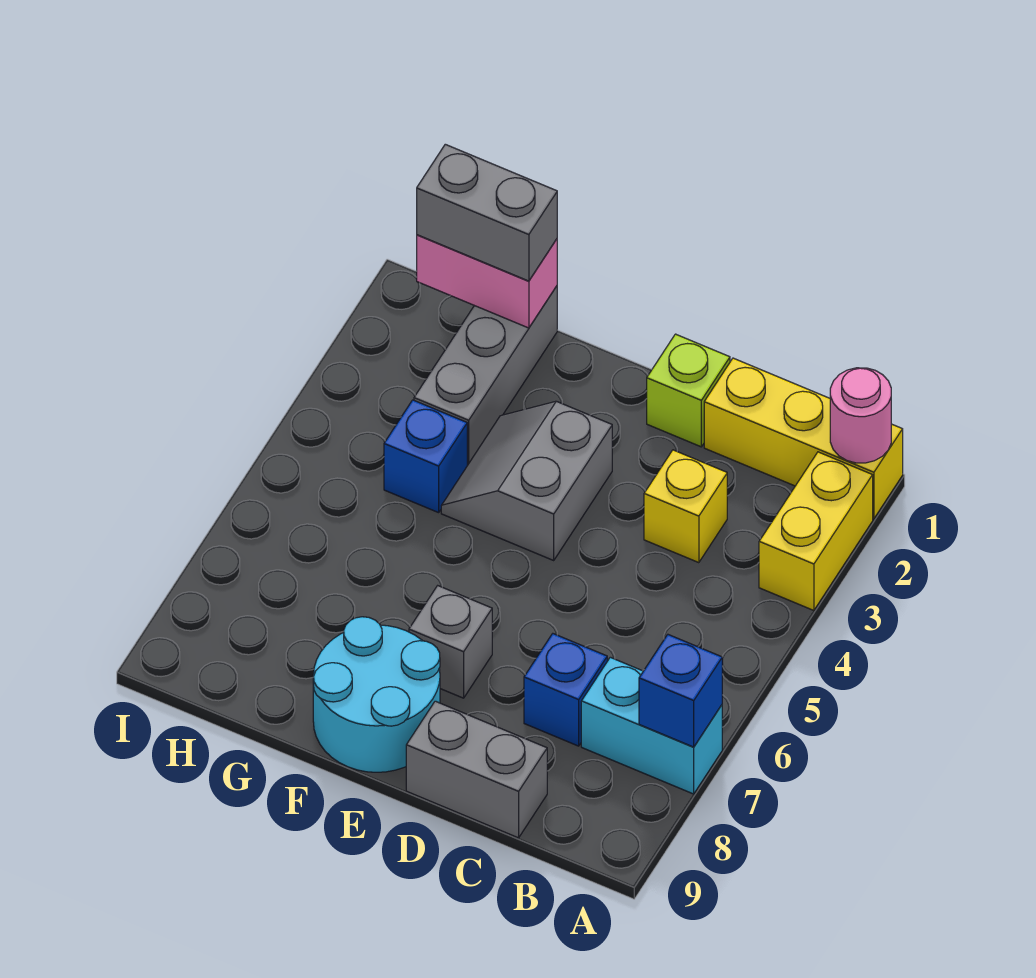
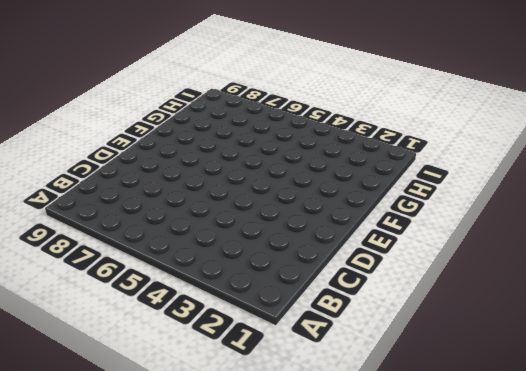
none -> yellow 1x3 brick [704,358,903,519]
none -> yellow 1x2 brick [759,452,873,611]
none -> cyan 1x2 brick [581,657,722,794]

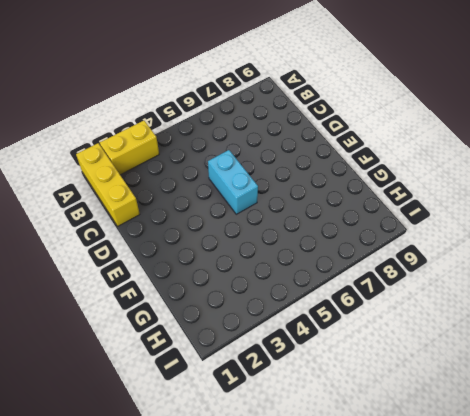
cyan 1x2 brick [208,150,258,214] -> cyan 1x2 brick moved to [581,657,722,794]
none -> yellow 1x1 brick [644,450,727,563]
none -> blue 1x1 brick [524,634,607,746]
none -> grey 1x2 brick [406,701,547,838]

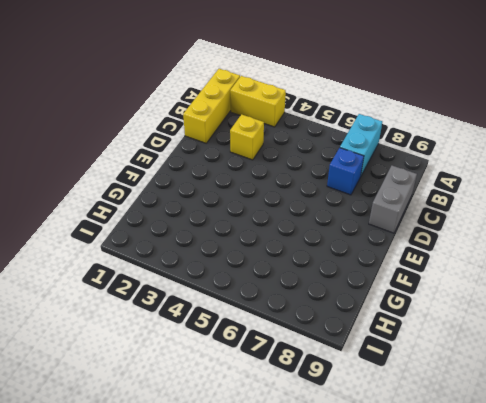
none -> lime 1x1 brick [647,334,730,447]
none -> grey 2x2 slope [441,401,612,560]
none -> grey 1x1 brick [409,586,492,698]

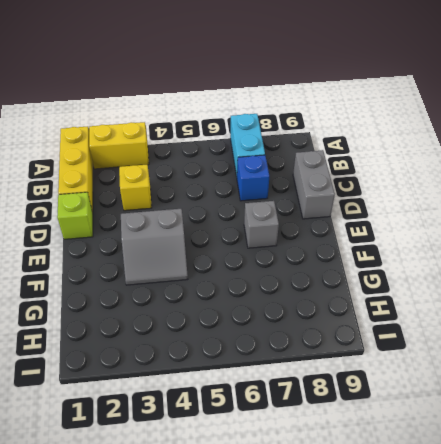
none -> cyan 2x2 round brick [313,617,440,772]
none -> grey 1x3 brick [414,286,557,465]
none -> blue 1x1 brick [384,400,467,513]

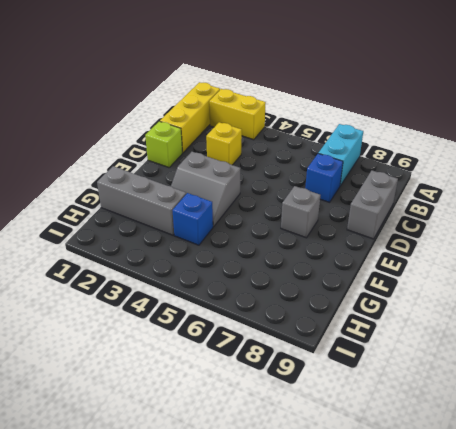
none -> cyan 2x2 round brick [313,617,440,772]
none -> pink 1x1 round brick [830,368,891,463]
none -> blue 1x1 brick [639,635,722,747]

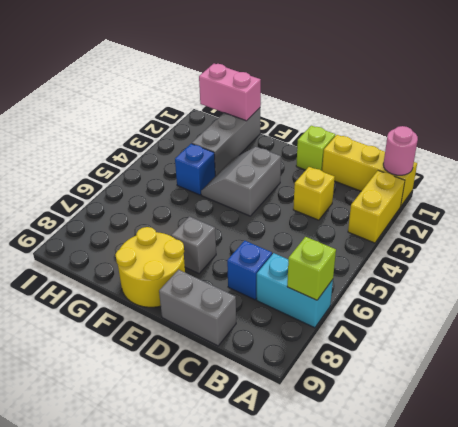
lime 1x1 brick [287,237,336,300] -> blue 1x1 brick [639,635,722,747]
yellow 2x2 round brick [115,227,185,307] -> cyan 2x2 round brick [313,617,440,772]
none -> grey 1x2 brick [417,144,557,281]

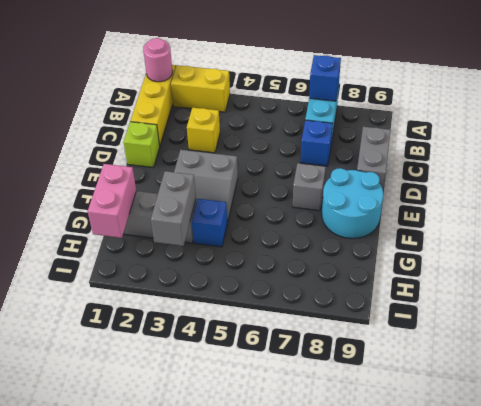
grey 1x2 brick [151,171,196,246] -> grey 1x2 brick moved to [417,144,557,281]

